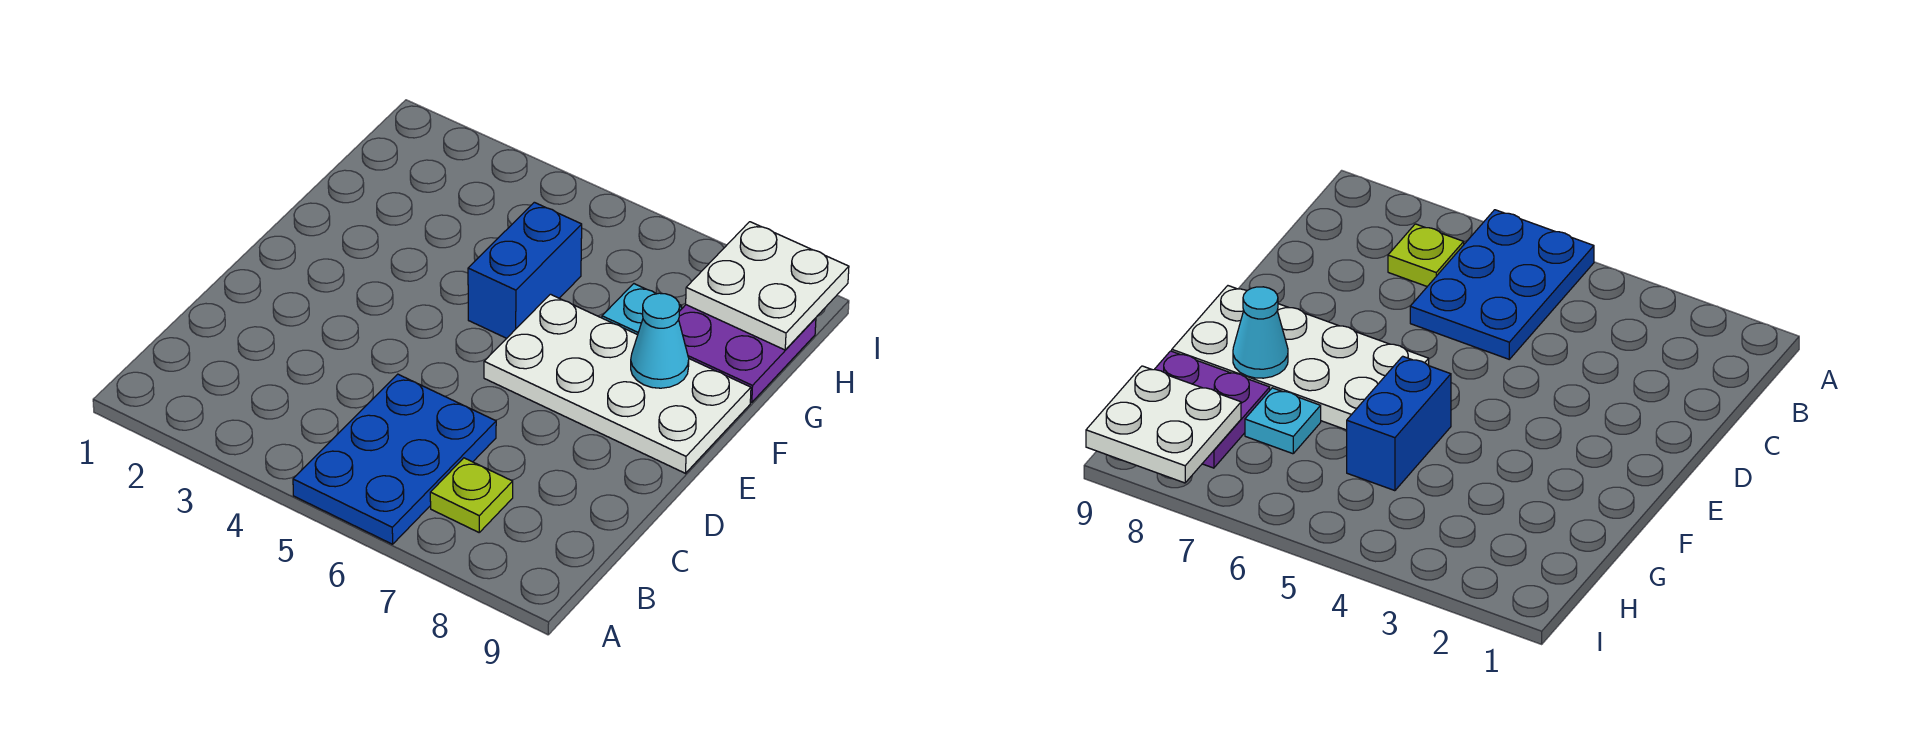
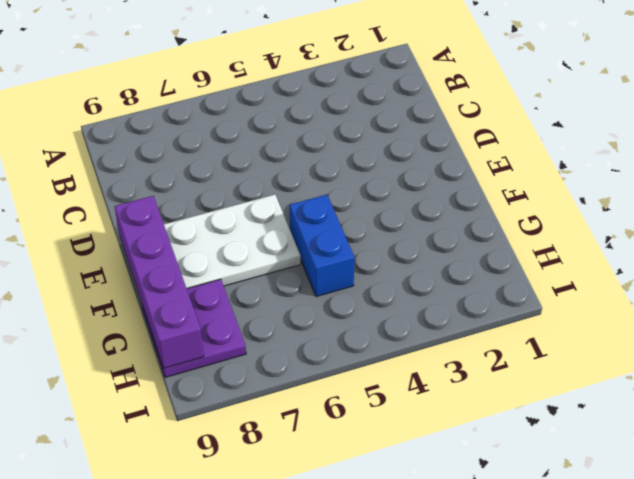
purple 1x4 brick [115,196,204,368] -> white 2x2 plate [686,222,849,350]
none -> blue 2x3 plate [293,374,496,544]
none -> lime 1x1 plate [430,458,513,532]

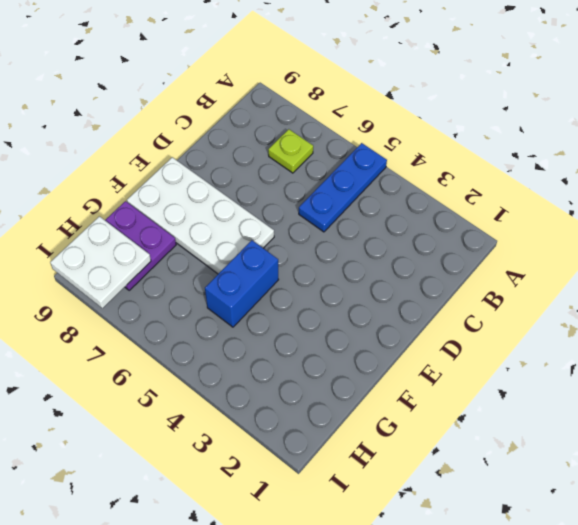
blue 1x3 plate [299,143,387,232] -> blue 2x3 plate [293,374,496,544]
none -> cyan 1x1 plate [602,284,682,335]
none -> cyan 1x1 cone [631,293,689,388]

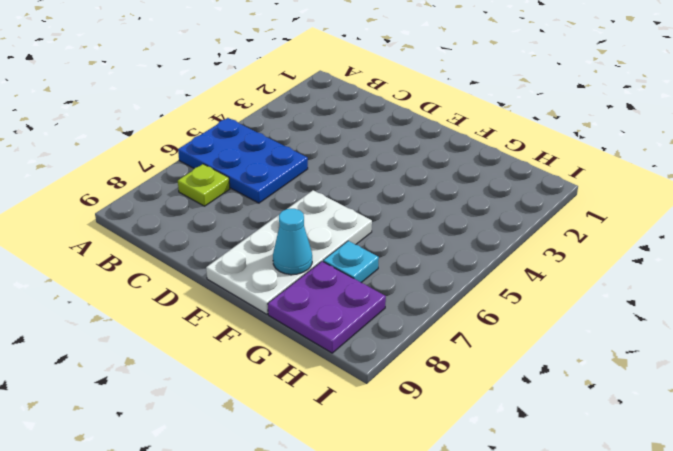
none -> blue 1x2 brick [468,202,582,338]
none -> white 2x2 plate [686,222,849,350]

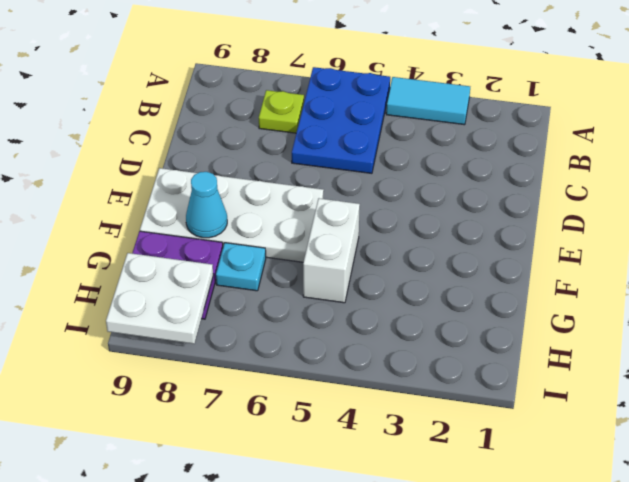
cyan 1x2 tile [386,77,470,125] -> none
white 1x2 brick [303,198,360,303] -> blue 1x2 brick [468,202,582,338]

